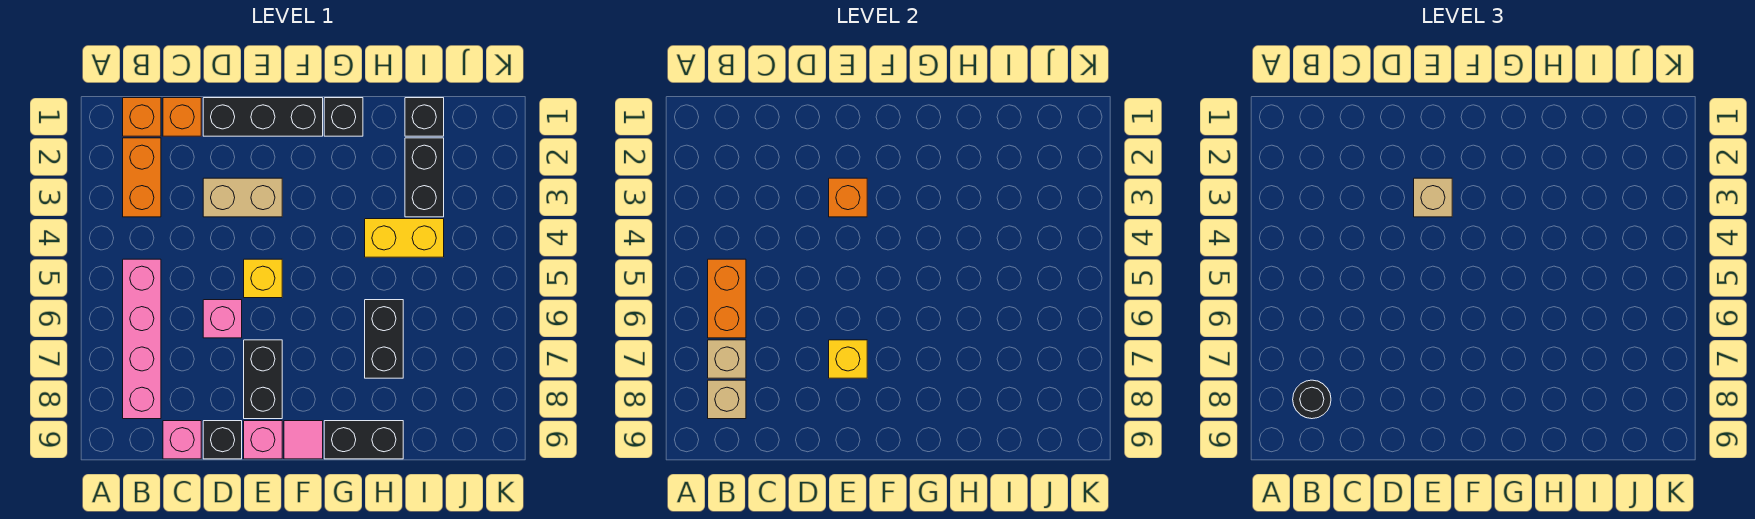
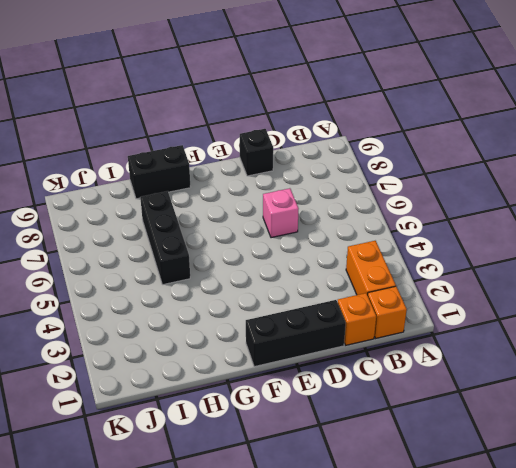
black 1x3 brick [140,191,190,285] -> black 1x2 brick [365,300,403,378]
none -> pink 1x4 brick [123,259,161,419]
none -> pink 1x1 brick [163,421,201,459]
none -> tan 1x2 brick [203,178,282,217]

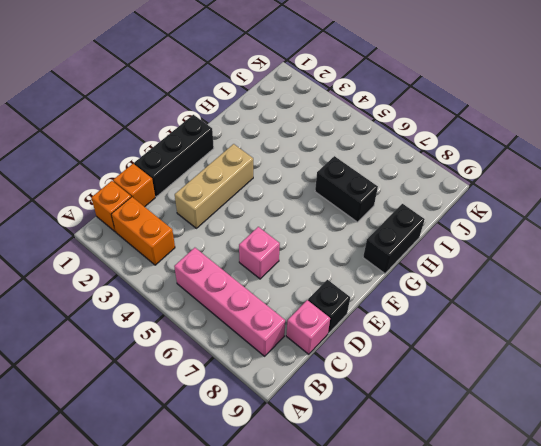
tan 1x3 brick [175,144,253,228] -> tan 1x2 brick [203,178,282,217]
none -> yellow 1x1 brick [244,259,282,298]
none -> black 1x2 brick [244,340,282,419]
none -> pink 1x1 brick [244,421,282,459]

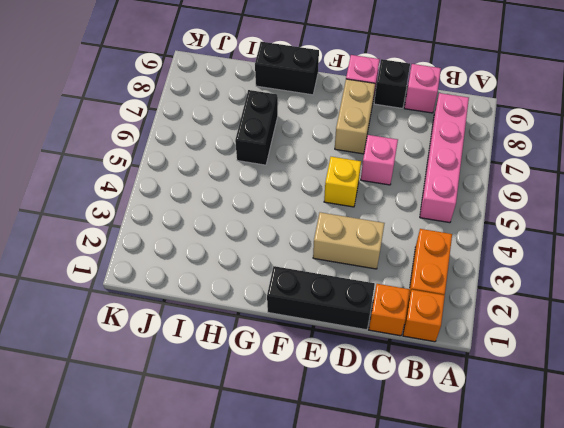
tan 1x2 brick [335,79,375,154] -> black 1x2 brick [244,340,282,419]
none -> pink 1x1 tile [284,421,323,459]
none -> black 1x1 brick [324,98,363,136]
none -> yellow 1x2 brick [365,219,444,257]

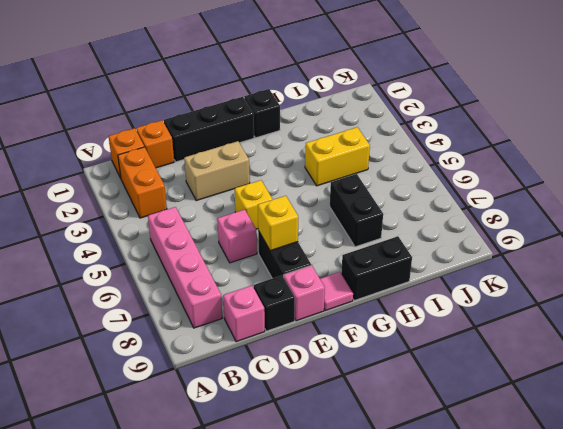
none -> black 1x1 brick [405,98,444,136]
none -> black 1x2 brick [405,138,444,217]
none -> orange 1x2 brick [708,259,746,338]

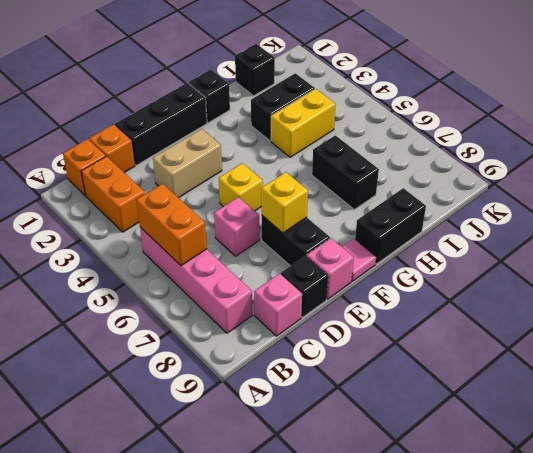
black 1x2 brick [251,73,315,141] -> black 1x2 brick turned to [405,138,444,217]
none -> tan 1x1 brick [708,340,746,378]
none -> tan 1x1 brick [708,380,746,419]
none -> orange 1x1 brick [829,178,867,217]

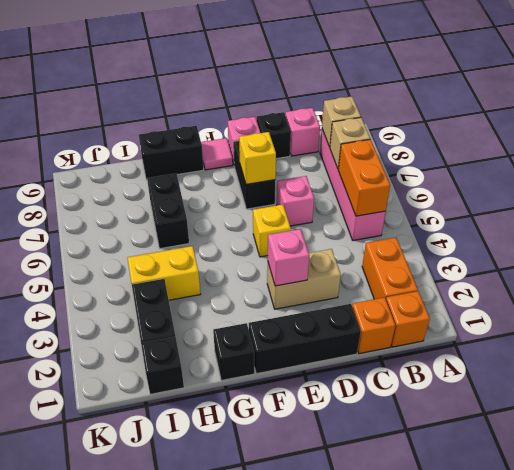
pink 1x1 brick [268,229,309,286] -> orange 1x1 brick [829,178,867,217]
none -> black 1x1 round brick [1293,380,1331,419]
none -> tan 1x1 brick [1414,178,1452,217]

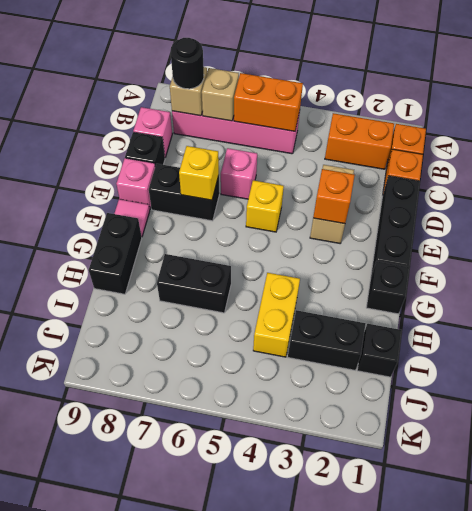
none -> tan 1x1 brick [1414,178,1452,217]

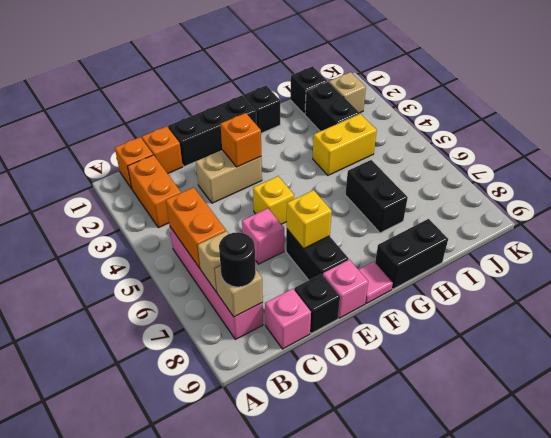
tan 1x1 brick [329,72,366,113] -> tan 1x1 brick moved to [1414,178,1452,217]

